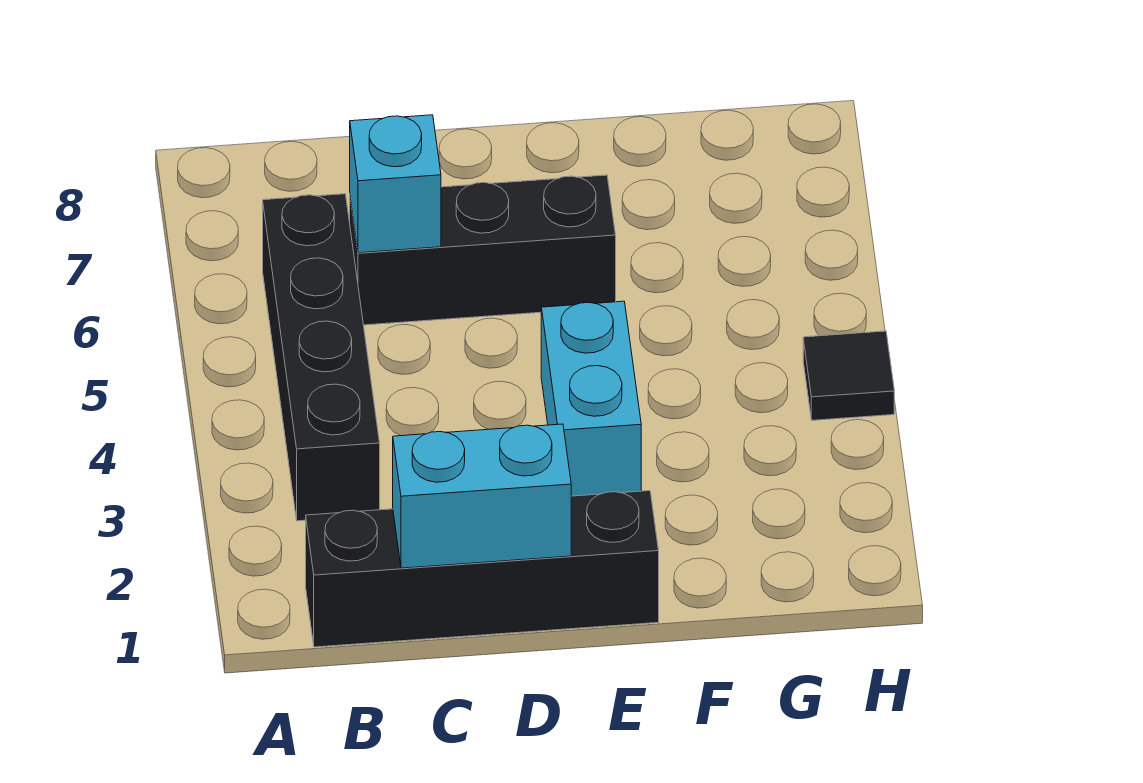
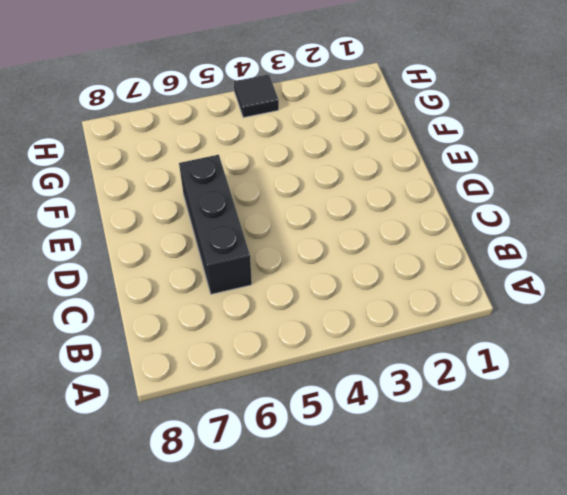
none -> black 1x4 brick [306,491,659,647]
none -> black 1x4 brick [263,194,380,521]

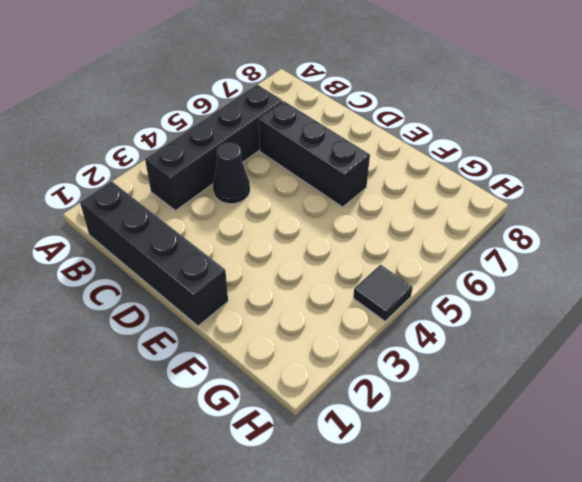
black 1x1 cone [213,143,250,204] -> none
none -> cyan 1x2 brick [541,301,641,496]
none -> cyan 1x2 brick [393,424,571,568]

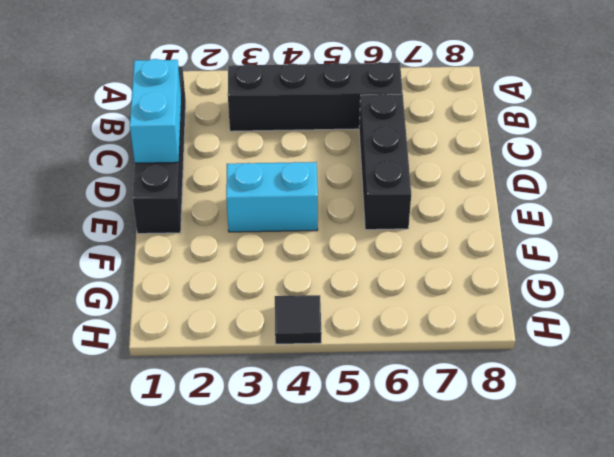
none -> cyan 1x1 brick [350,115,441,253]

